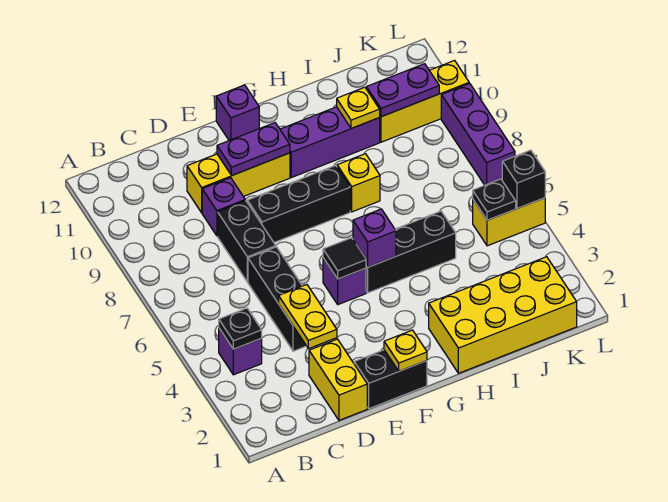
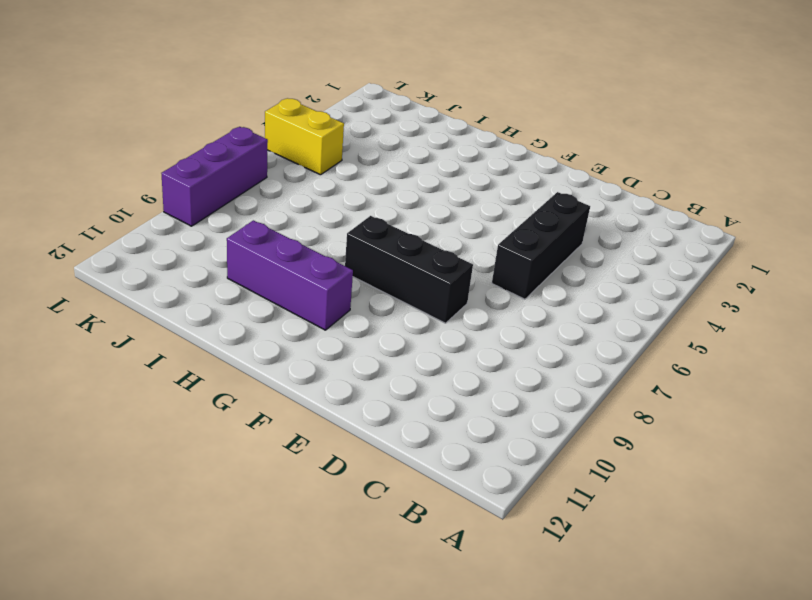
none -> purple 1x1 brick [219,329,262,375]
none -> yellow 1x2 brick [309,339,367,420]
none -> black 1x2 brick [218,201,276,282]

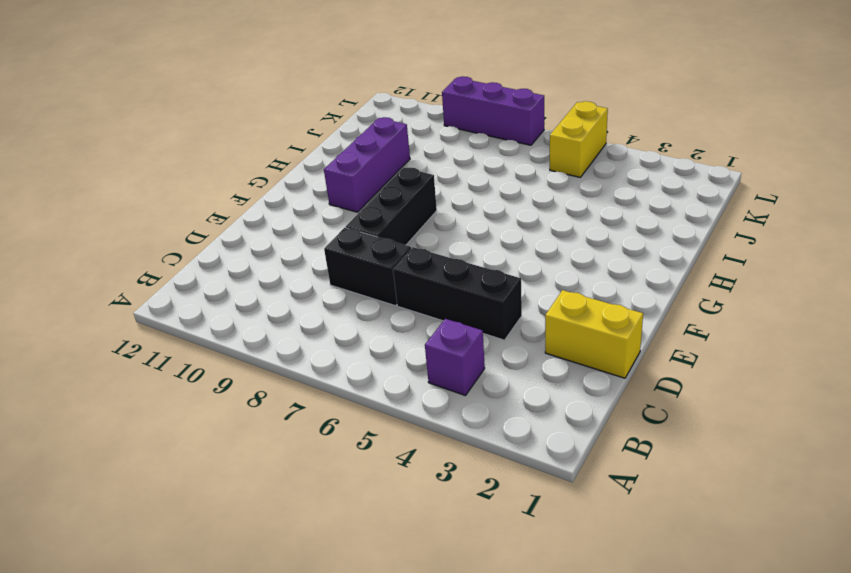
none -> purple 1x1 brick [202,178,245,236]
none -> yellow 1x3 brick [187,153,290,213]
none -> black 1x2 brick [354,350,427,409]

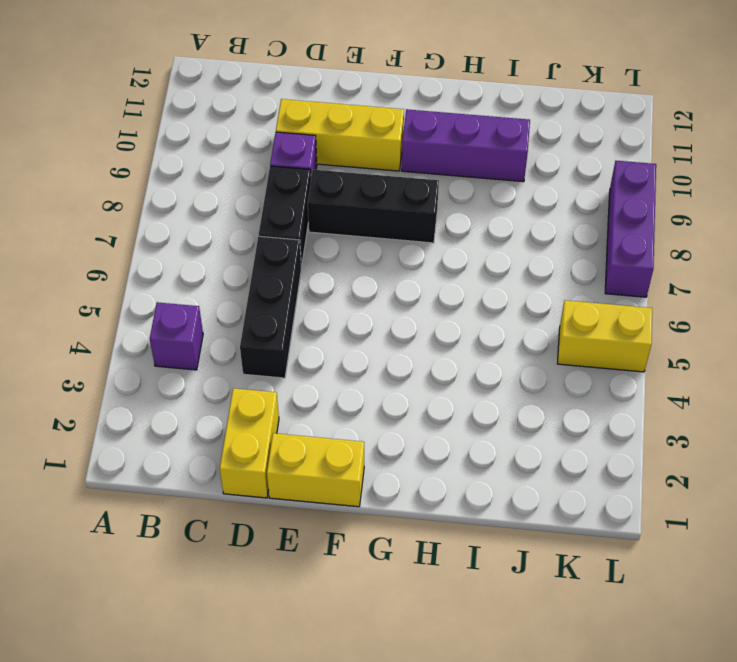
yellow 1x2 brick [267,433,364,507] -> black 1x2 brick [354,350,427,409]
none -> purple 1x1 brick [323,258,366,304]
none -> purple 1x1 brick [216,85,259,140]
none -> black 1x3 brick [366,211,456,293]

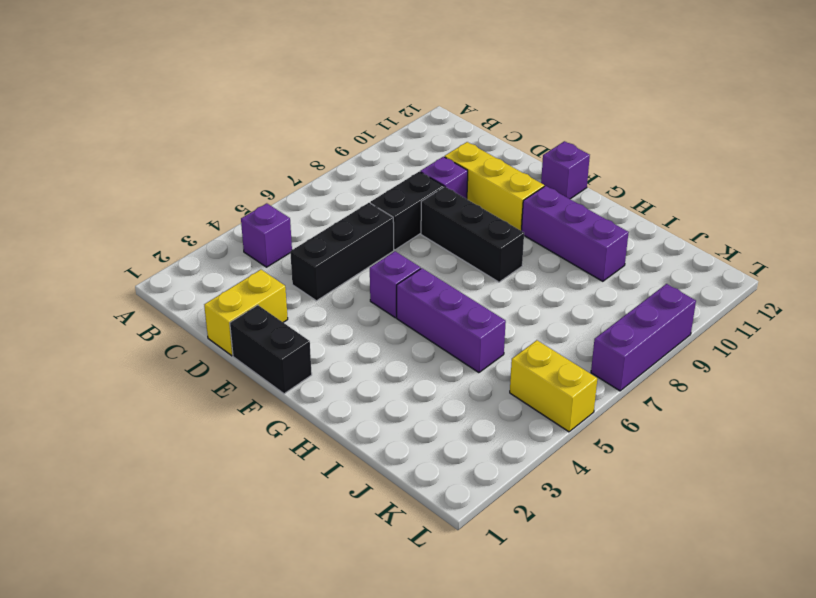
purple 1x3 brick [397,268,506,373] -> black 1x3 brick [366,211,456,293]
none -> yellow 2x4 brick [429,257,577,373]
none -> yellow 1x1 brick [337,154,380,212]
none -> yellow 1x3 brick [379,61,469,142]

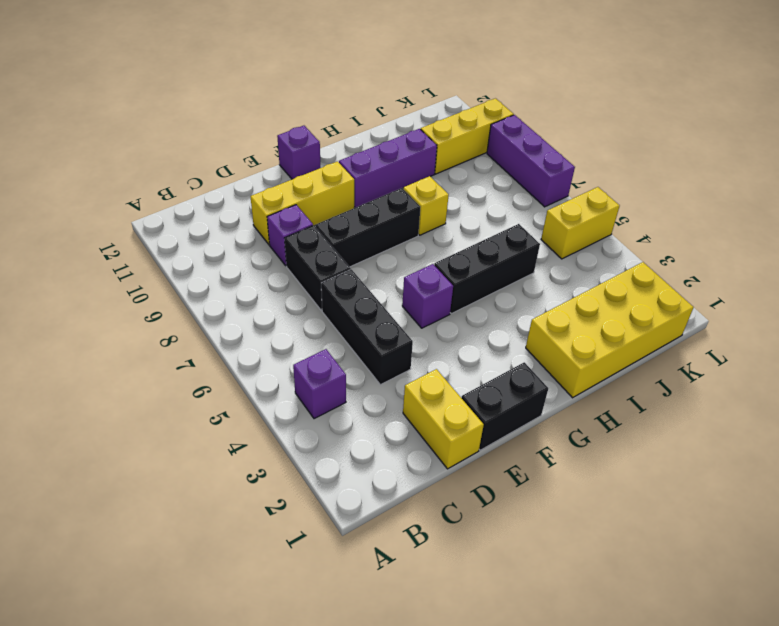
none -> black 1x1 plate [219,308,262,349]
none -> yellow 1x2 plate [279,285,337,349]
none -> purple 1x2 plate [217,123,290,176]

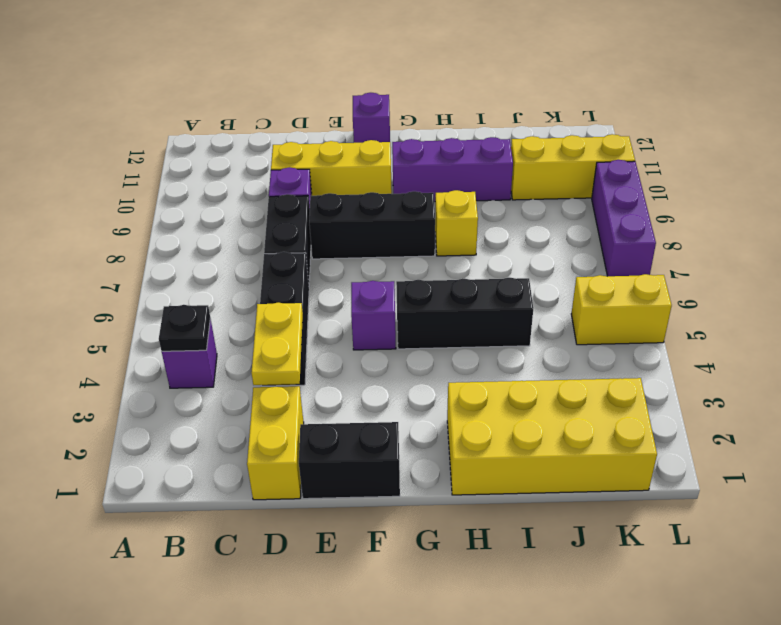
none -> purple 1x2 plate [217,123,290,176]
none -> yellow 1x1 plate [384,330,427,371]
none -> black 1x1 tile [323,238,366,279]

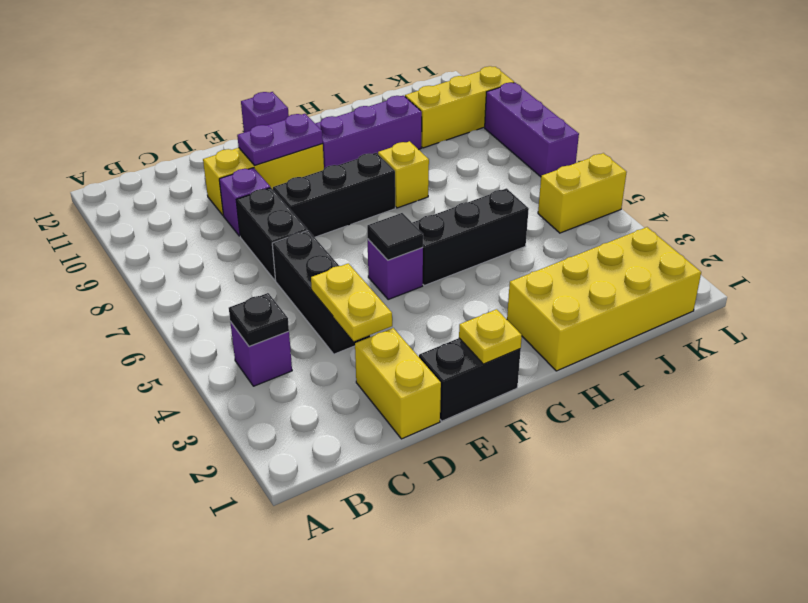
none -> purple 1x1 brick [353,209,396,267]
none -> yellow 1x1 plate [337,87,380,129]
none -> purple 1x2 plate [366,64,439,117]

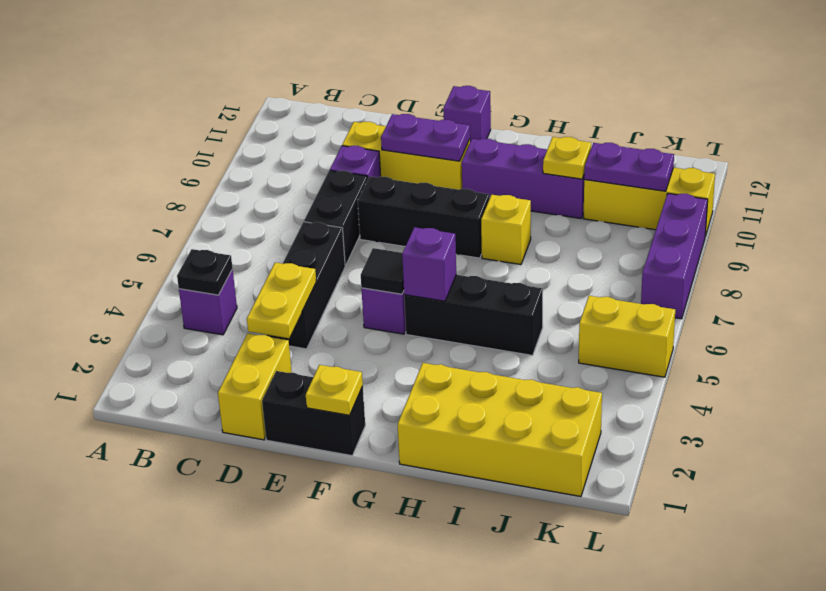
none -> black 1x1 plate [473,179,516,220]
none -> black 1x1 brick [502,150,545,209]

